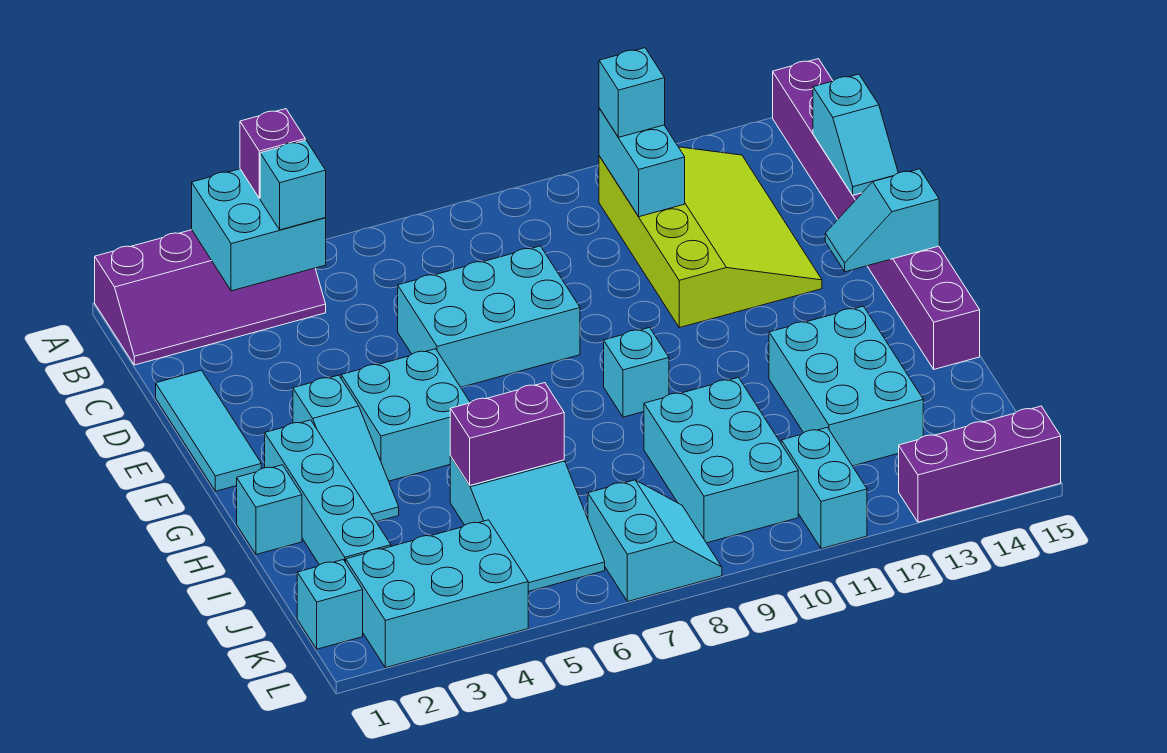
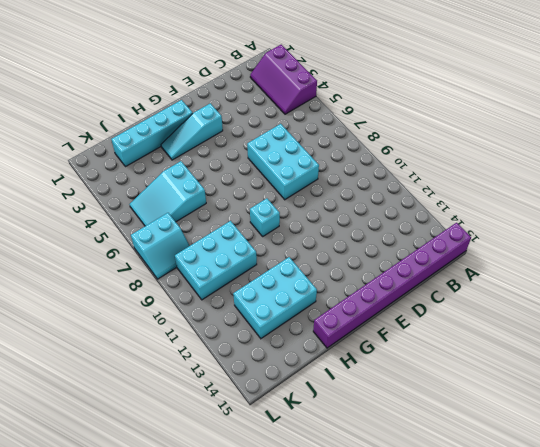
purple 2x3 slope [250,45,317,114] -> purple 2x4 slope [95,230,326,365]
none -> lime 3x4 slope [599,147,822,328]
none -> cyan 1x3 tile [156,370,261,491]
none -> cyan 2x2 brick [341,349,470,481]

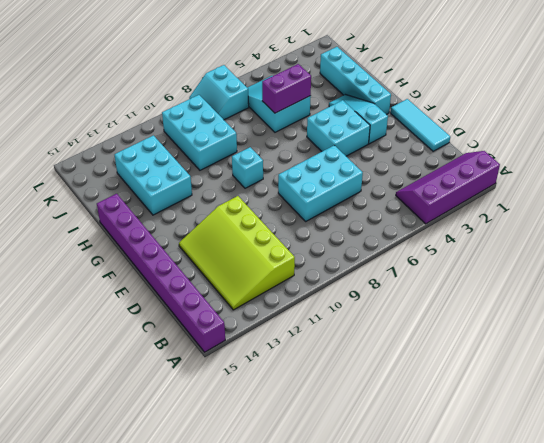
none -> cyan 1x1 brick [237,465,302,554]
none -> cyan 1x1 brick [297,560,363,649]
none -> cyan 2x3 brick [346,520,528,668]

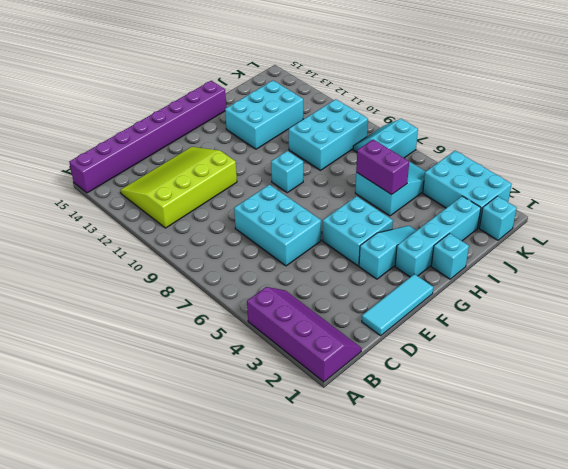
none -> cyan 1x2 brick [781,427,867,549]
none -> purple 1x3 brick [899,406,1061,522]
none -> cyan 2x2 brick [192,169,326,291]

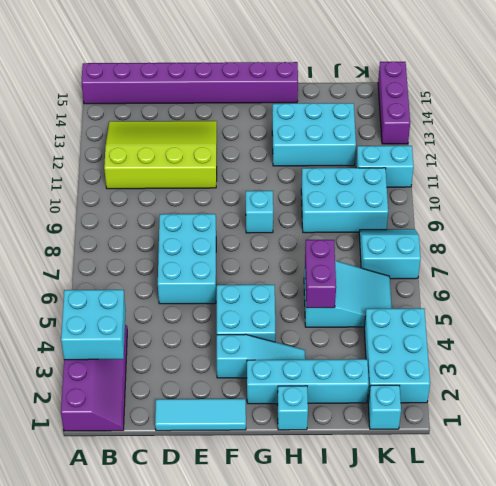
none -> cyan 1x2 brick [599,108,685,217]
none -> cyan 1x2 slope [813,74,898,195]
none -> cyan 1x2 slope [825,169,939,272]

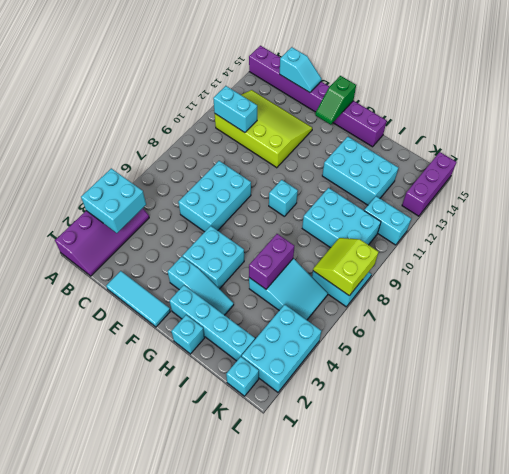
green 1x2 slope [315,76,356,125] -> cyan 1x2 slope [825,169,939,272]
lime 2x2 slope [313,238,378,296] -> none
none -> purple 1x1 brick [240,109,305,198]
none -> cyan 1x1 brick [260,140,326,230]
none -> cyan 1x1 brick [599,48,665,137]

